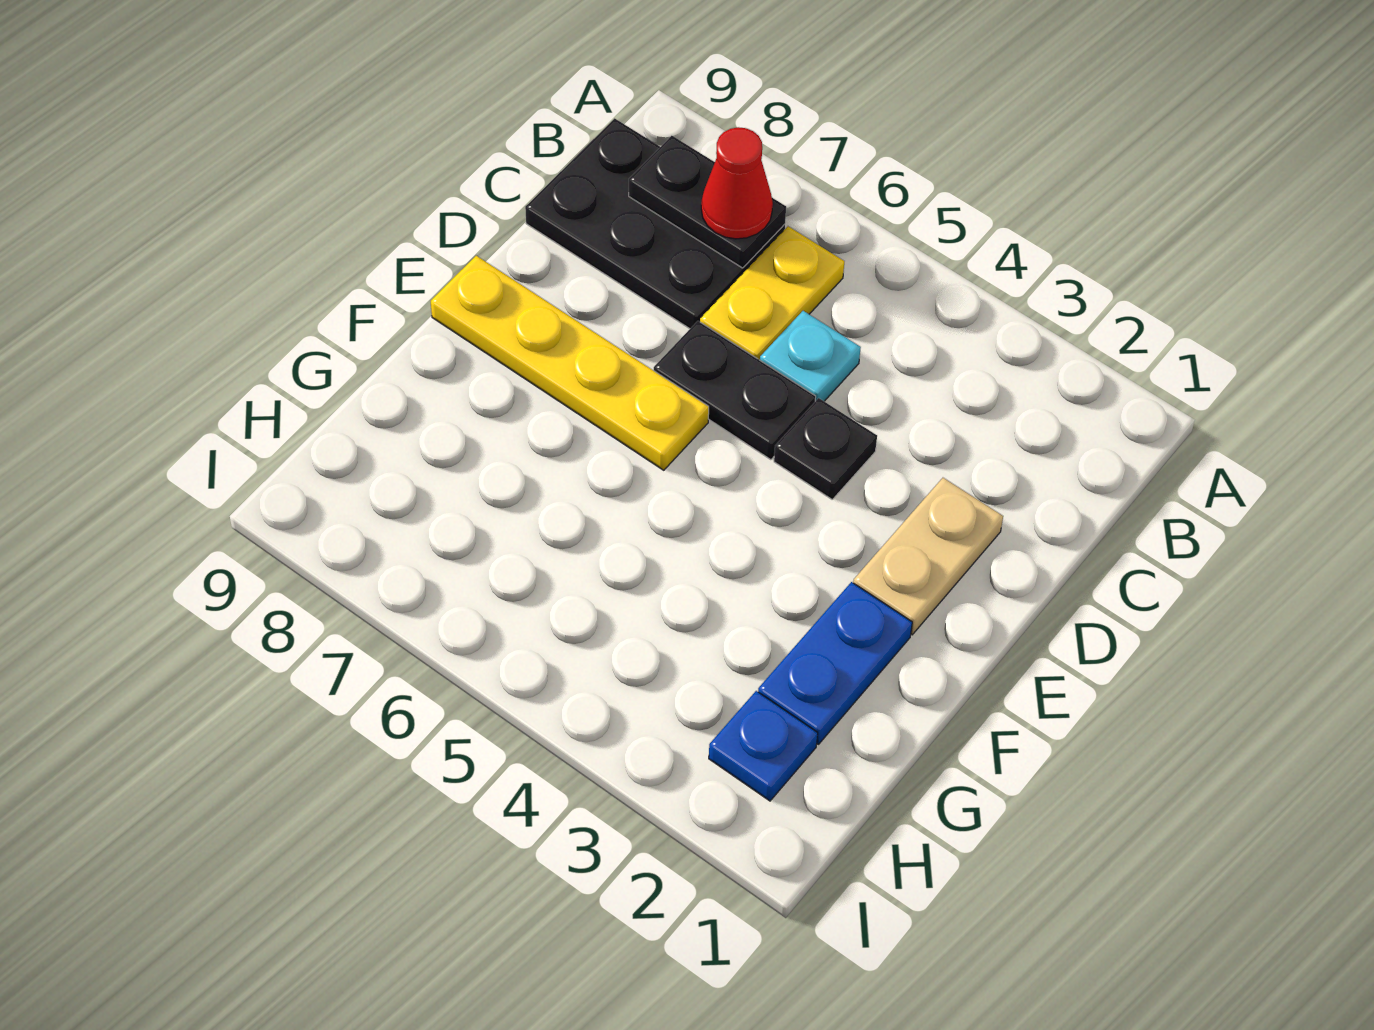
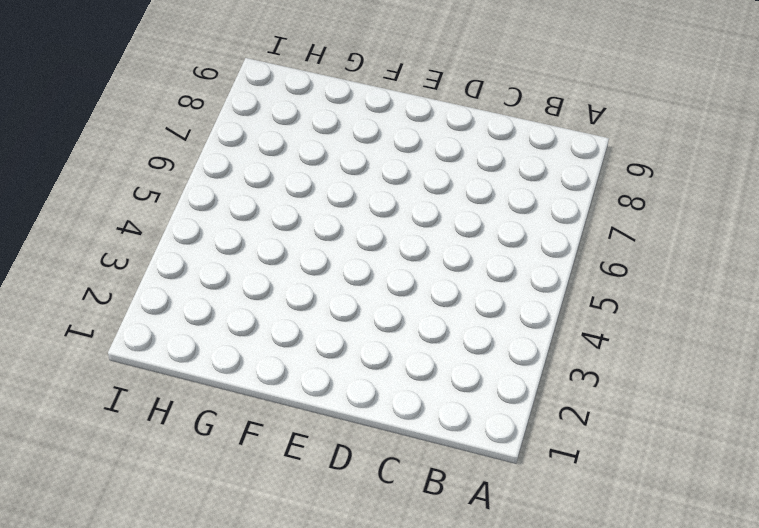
none -> yellow 1x2 plate [700,226,844,360]
none -> black 2x3 plate [525,118,785,329]

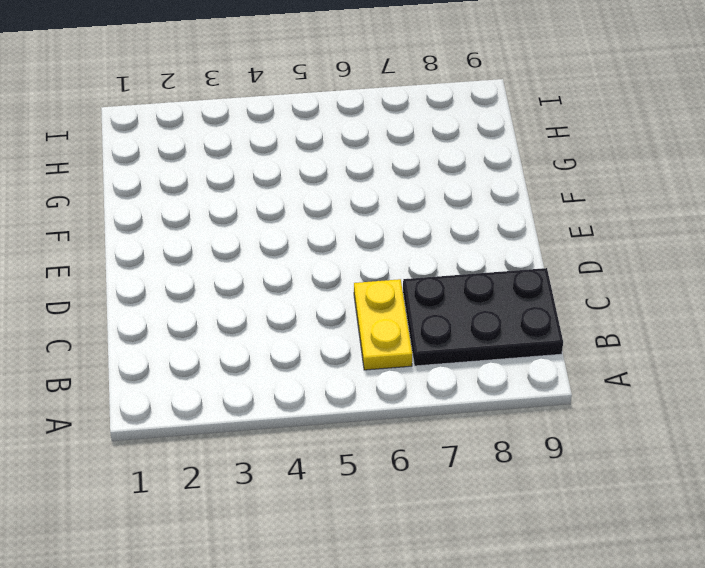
none -> cyan 1x1 plate [760,311,861,401]
none -> tan 1x2 plate [853,478,1003,635]

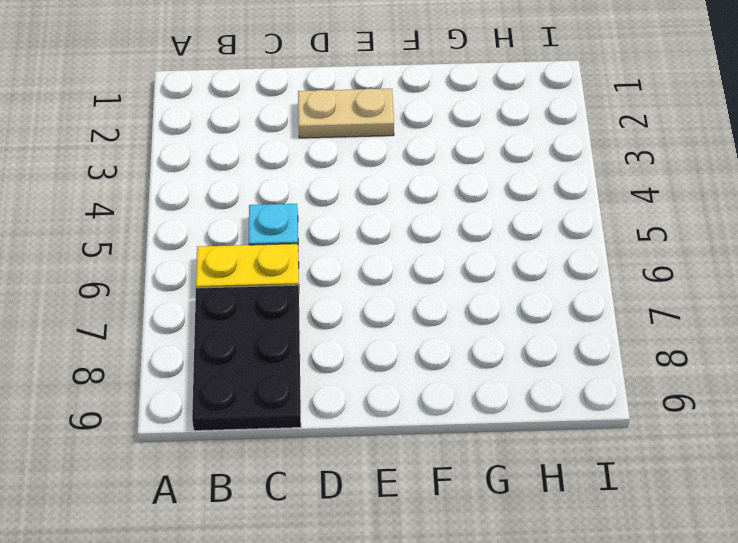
none -> black 1x1 plate [774,398,877,499]
none -> black 1x2 plate [654,321,816,460]

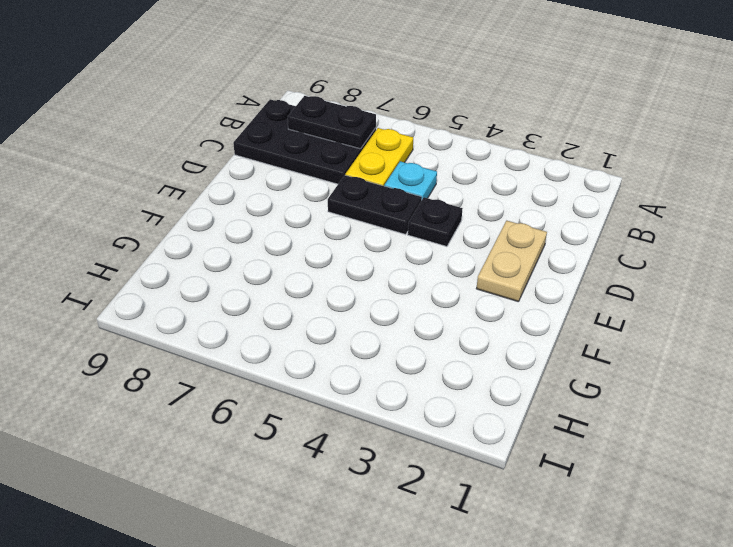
none -> yellow 1x4 plate [431,256,709,470]
none -> blue 1x2 plate [758,582,912,744]

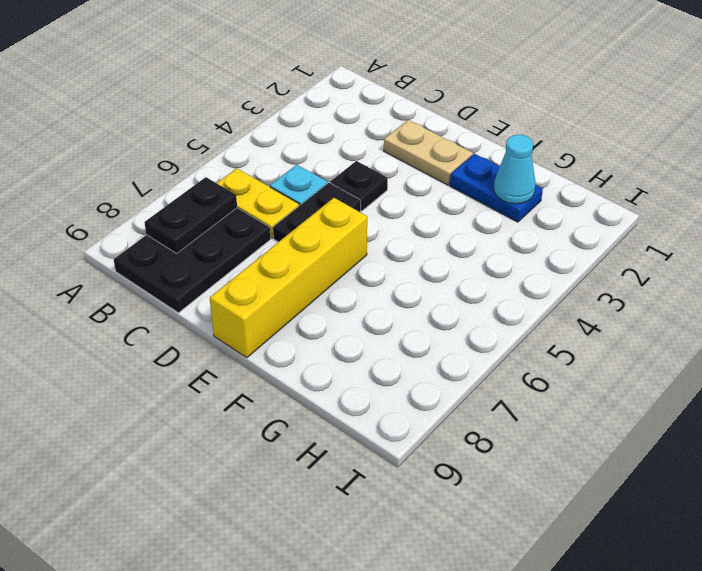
yellow 1x4 brick [210,198,367,358] -> yellow 1x4 plate [431,256,709,470]
cyan 1x1 cone [494,135,536,204] -> none
none -> blue 1x1 plate [709,691,818,801]
none -> red 1x1 cone [701,127,773,239]

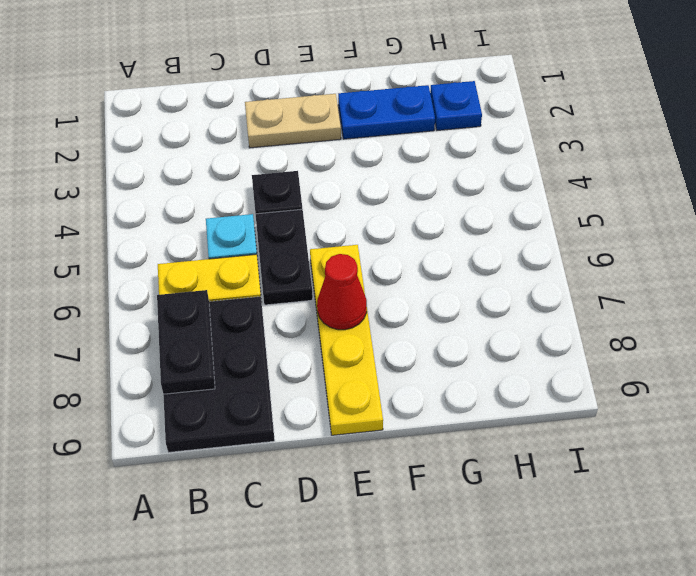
red 1x1 cone [317,254,367,330] -> red 1x1 cone moved to [701,127,773,239]

